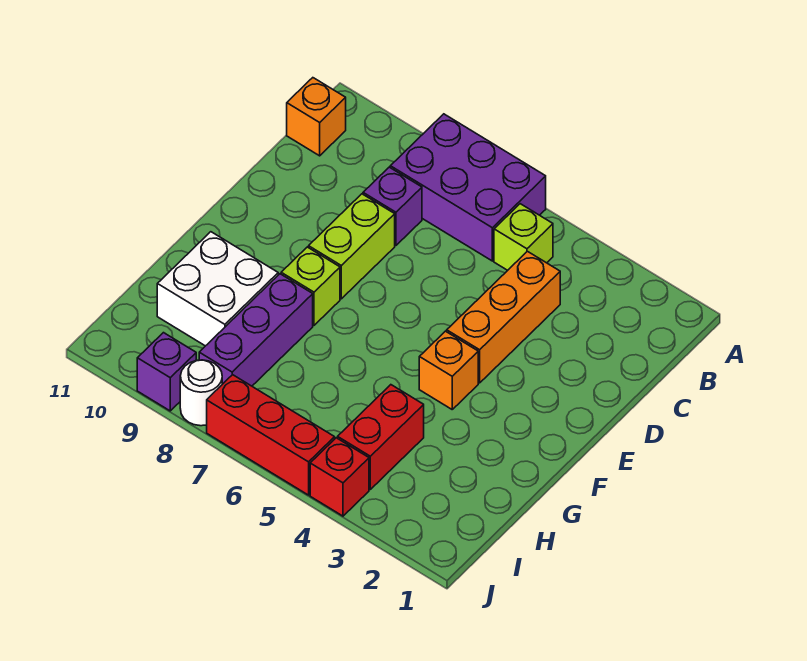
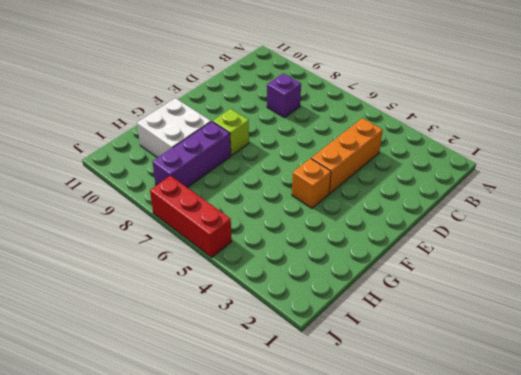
none -> purple 2x3 brick [390,114,546,261]
none -> lime 1x1 brick [494,204,553,270]
none -> orange 1x1 brick [287,78,346,156]

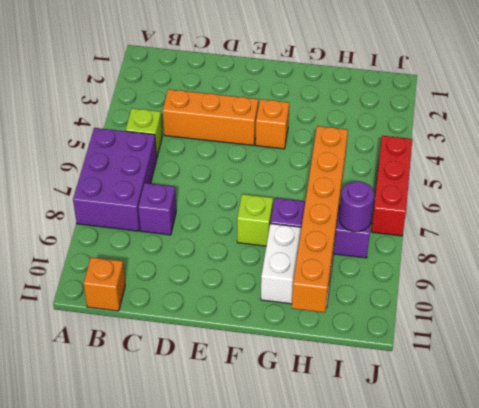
orange 1x6 brick [292,126,348,313] -> none
purple 1x1 round brick [339,181,374,232] -> none
none -> lime 1x2 brick [309,194,395,299]
none -> red 1x2 brick [338,385,424,489]
none -> red 1x1 brick [310,438,369,516]

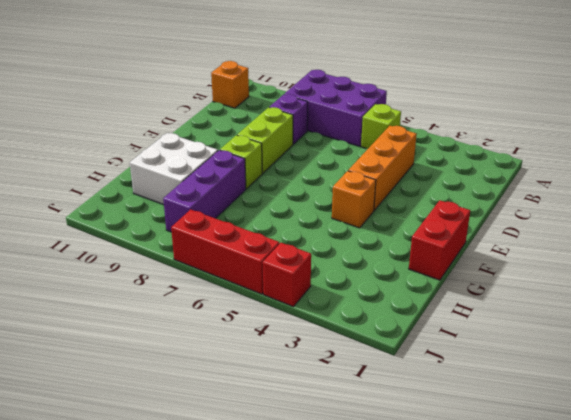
red 1x2 brick [409,200,470,280] -> red 1x2 brick moved to [338,385,424,489]
none -> white 1x1 round brick [180,360,222,426]
none -> purple 1x1 brick [137,333,196,411]

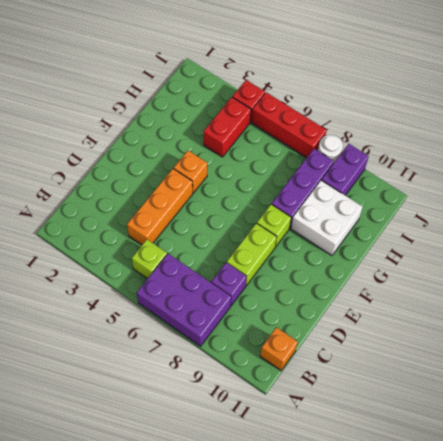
purple 1x2 brick [322,144,369,195] -> purple 1x1 brick [137,333,196,411]

